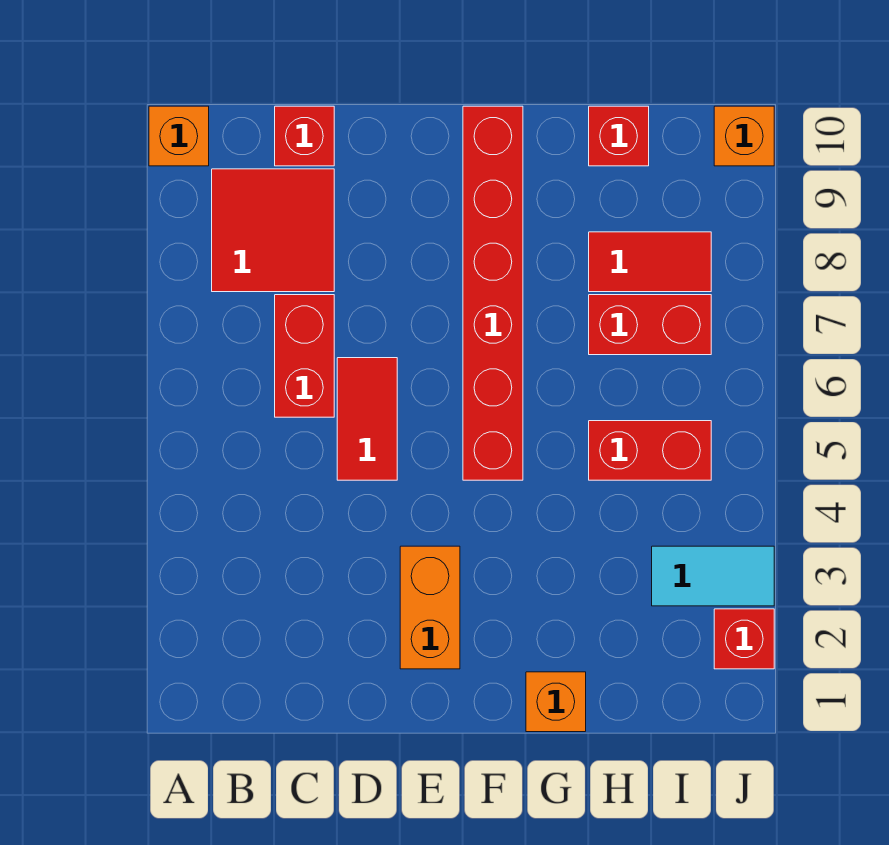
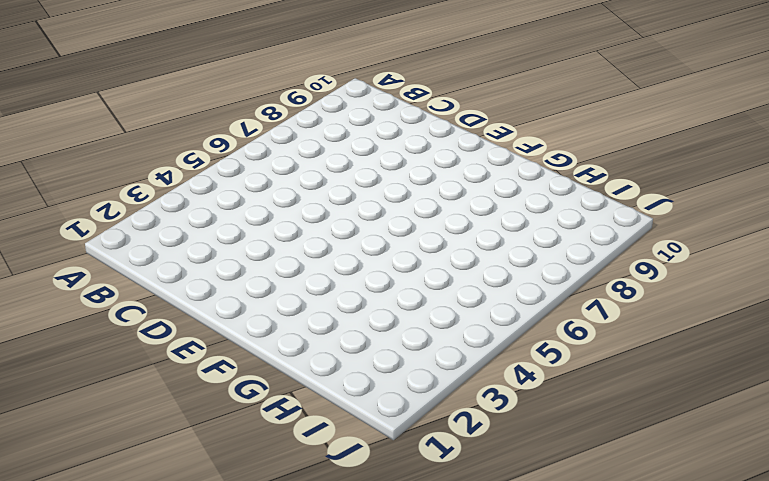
none -> orange 1x1 brick [149,106,209,166]
none -> red 2x2 tile [212,169,334,292]
none -> red 1x2 brick [275,295,334,417]

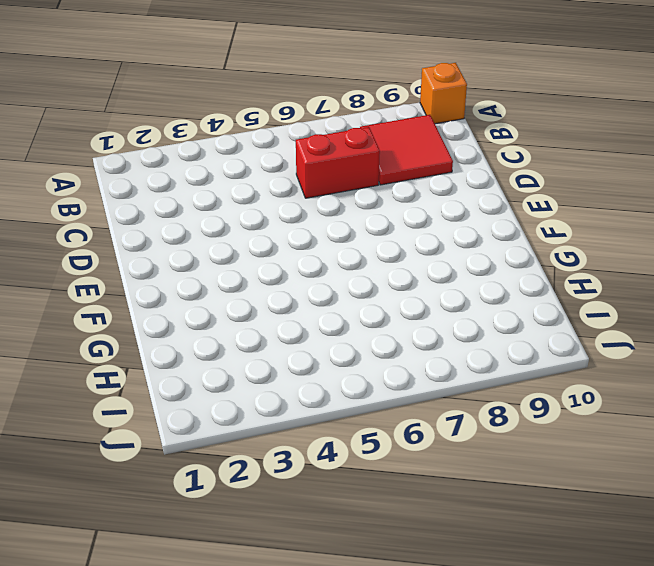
none -> red 1x1 brick [275,106,334,166]
none -> red 1x2 tile [337,358,397,480]
none -> orange 1x2 brick [400,546,460,669]

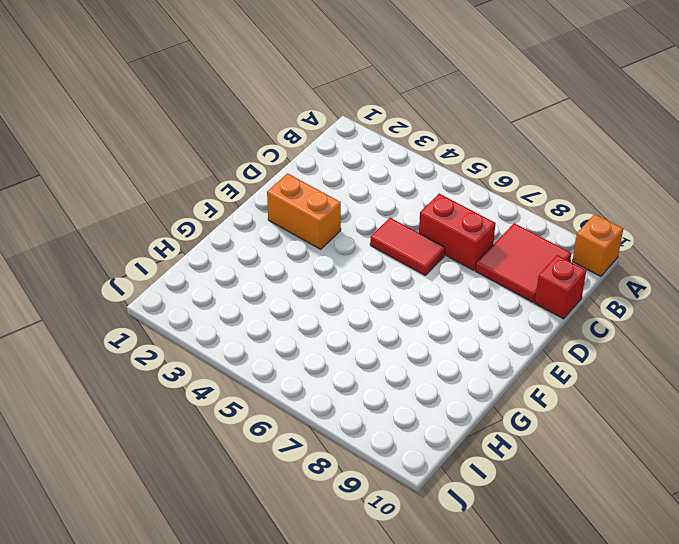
none -> red 1x6 brick [463,106,523,480]
none -> orange 1x1 brick [526,672,586,732]
none -> red 1x2 brick [589,421,711,480]

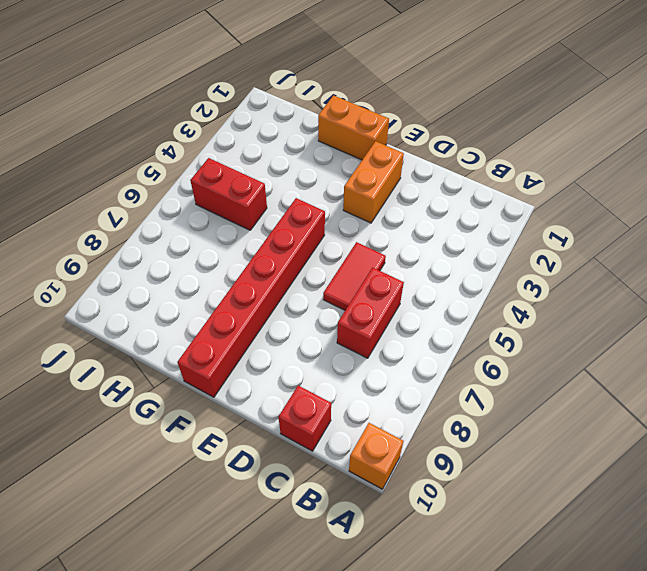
orange 1x2 brick [318,95,389,160] -> orange 1x1 brick [526,672,586,732]
none -> red 2x2 tile [212,169,334,292]
none -> red 1x2 brick [589,295,711,355]
none -> red 1x2 tile [589,232,711,292]

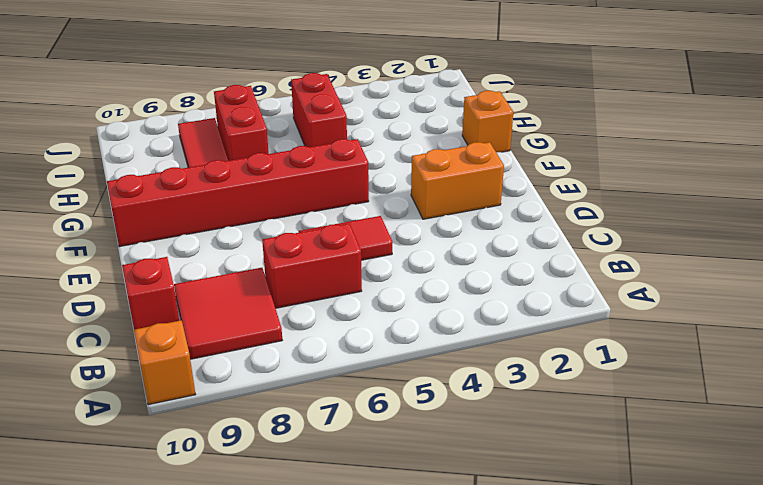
none -> red 1x1 brick [589,106,649,166]
none -> cyan 1x2 tile [652,546,774,606]
none -> red 1x1 brick [714,609,774,669]

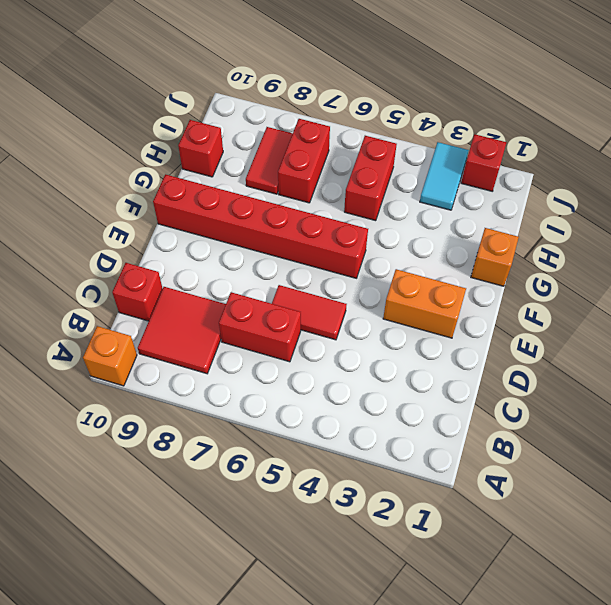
none -> orange 1x1 brick [714,106,774,166]

